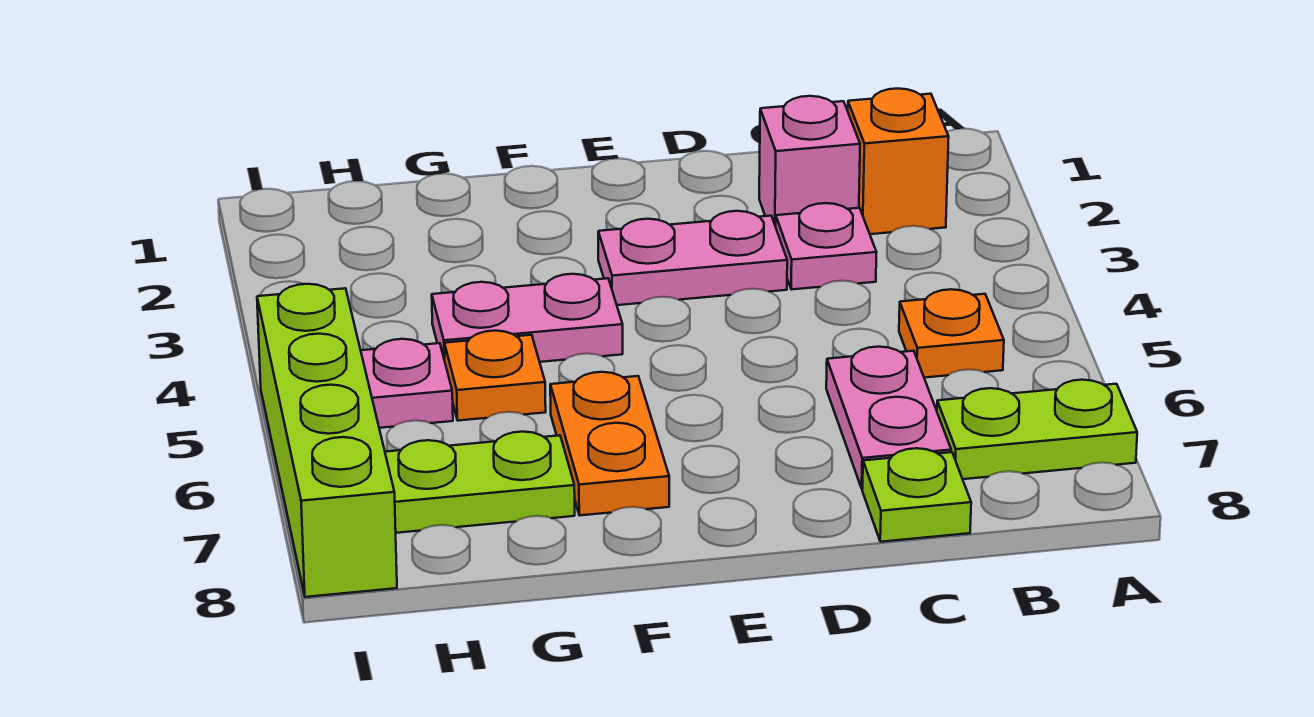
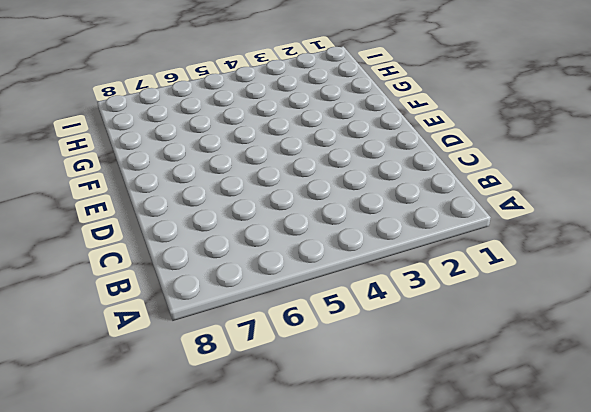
none -> lime 1x2 plate [937,380,1137,479]
none -> orange 1x1 brick [848,88,949,234]
none -> orange 1x1 plate [899,289,1004,378]

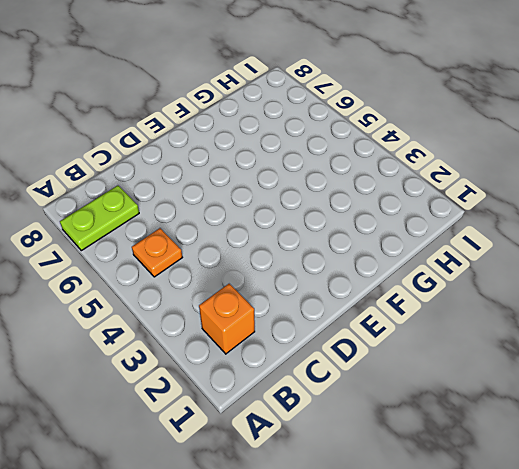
none -> pink 1x1 brick [759,96,860,226]
none -> pink 1x1 plate [776,203,877,289]
none -> pink 1x2 plate [826,347,951,489]

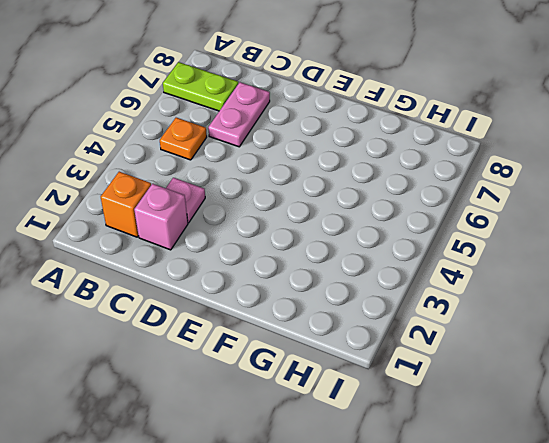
none -> lime 1x1 plate [862,448,971,542]
none -> pink 1x2 plate [598,211,787,305]
none -> pink 1x2 plate [432,274,623,362]

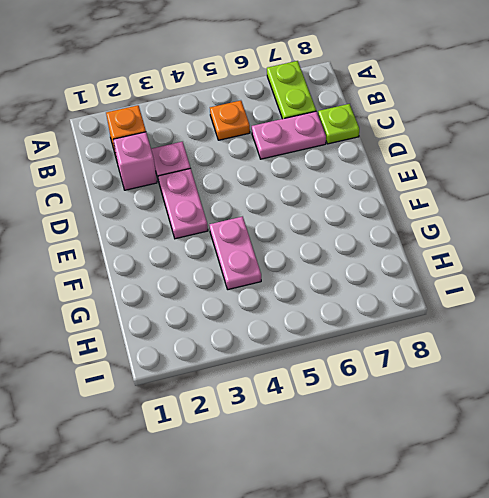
none -> orange 1x2 plate [550,372,669,515]
none -> orange 1x1 plate [444,331,546,421]
none -> lime 1x2 plate [385,432,575,533]

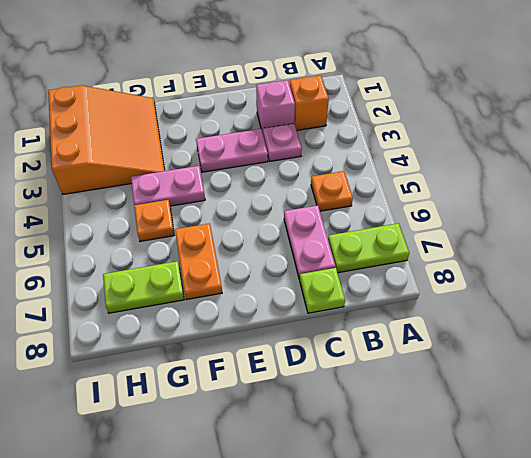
orange 3x3 slope [48,85,165,194] -> none
none -> pink 1x1 plate [361,339,453,428]
none -> lime 1x4 brick [257,284,397,597]

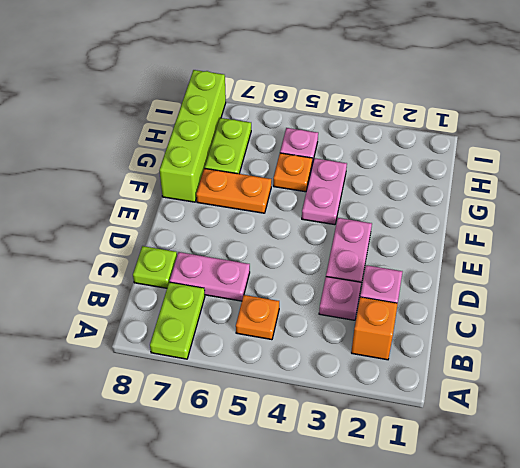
lime 1x4 brick [159,70,226,202] -> lime 1x4 brick turned to [257,284,397,597]

